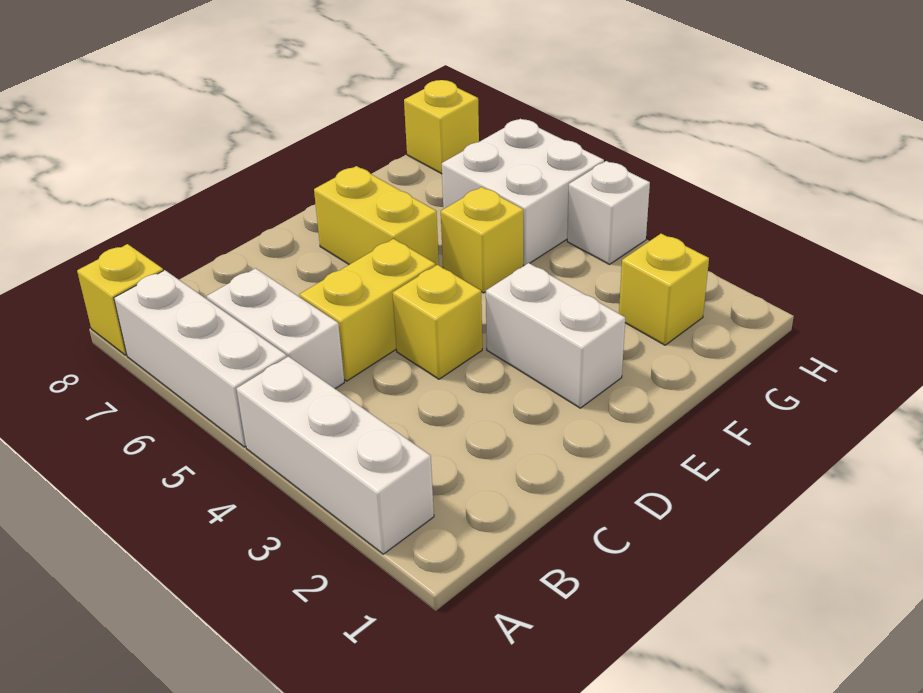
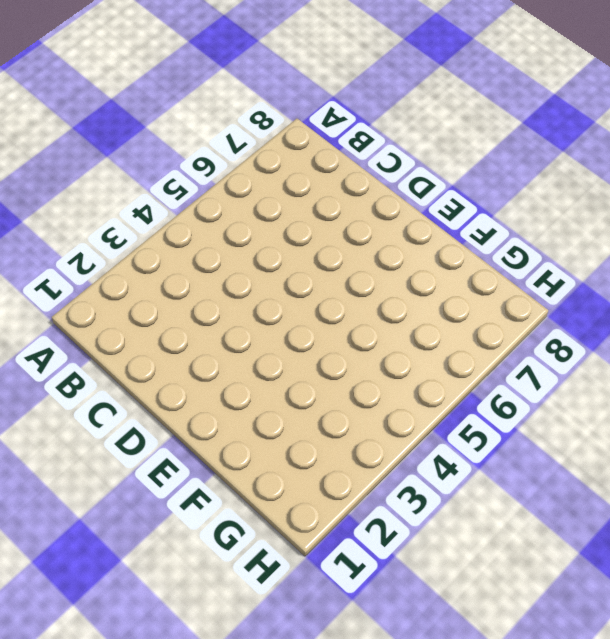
none -> white 1x3 brick [237,356,434,554]
none -> white 1x3 brick [114,270,287,447]
none -> yellow 1x1 brick [77,244,163,355]

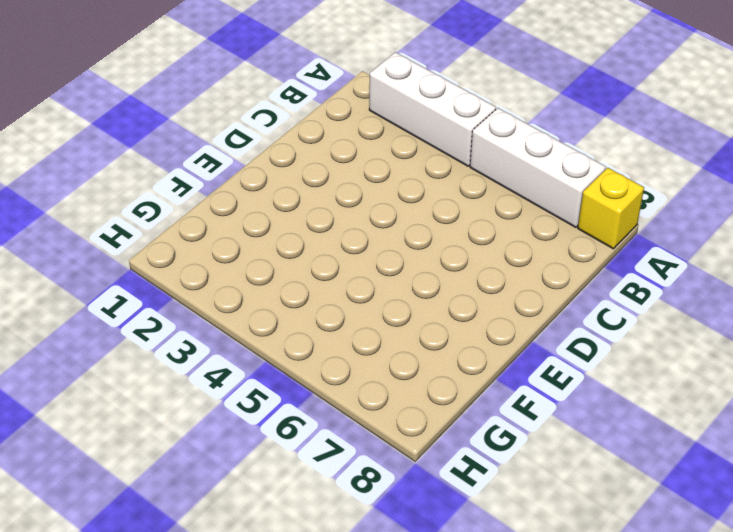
none -> white 1x2 brick [207,268,344,389]
none -> yellow 1x2 brick [299,239,435,381]
none -> yellow 1x1 brick [393,265,482,379]

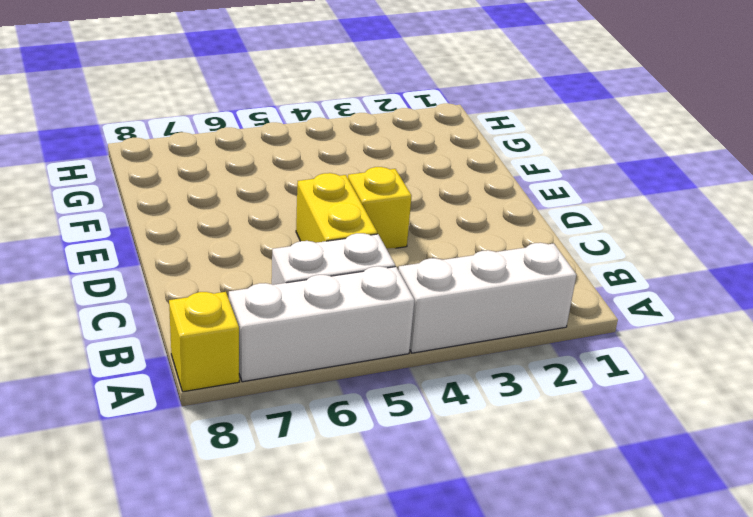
none -> white 1x2 brick [486,263,625,408]
none -> yellow 1x2 brick [314,166,439,266]
none -> yellow 1x1 brick [441,187,523,293]

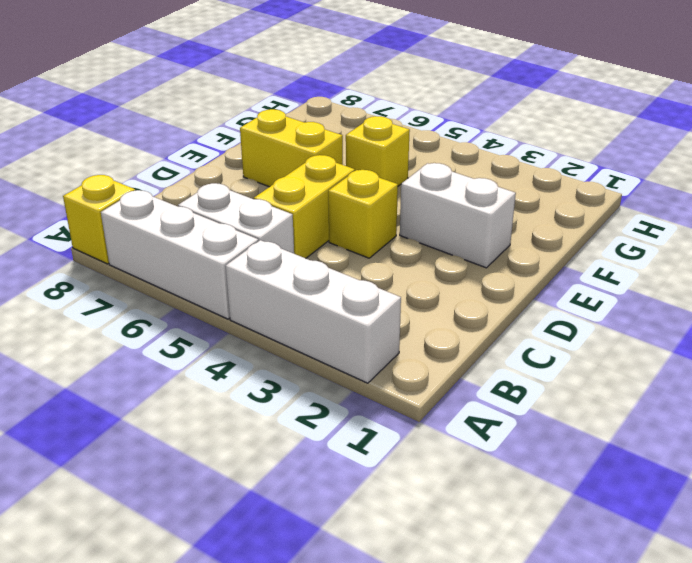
none -> yellow 1x1 brick [619,234,709,345]
none -> white 2x2 brick [442,119,604,265]
none -> white 1x1 brick [567,161,650,264]

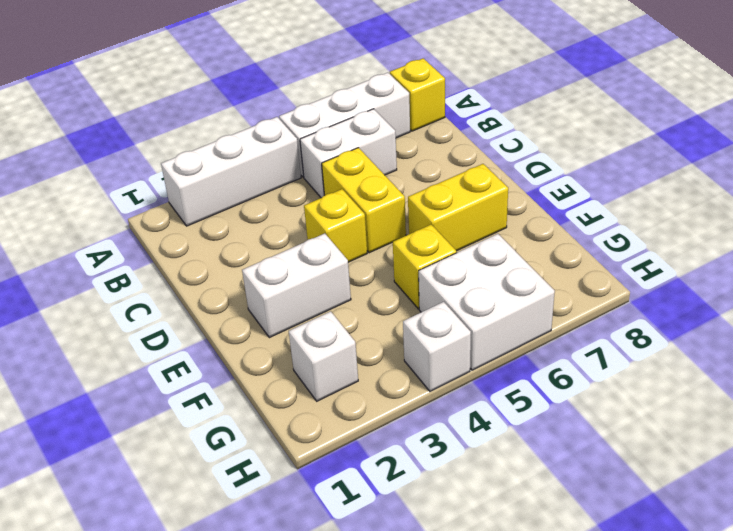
white 1x1 brick [289,311,358,401] -> yellow 1x1 brick [619,234,709,345]
none -> yellow 1x1 brick [404,80,479,174]

